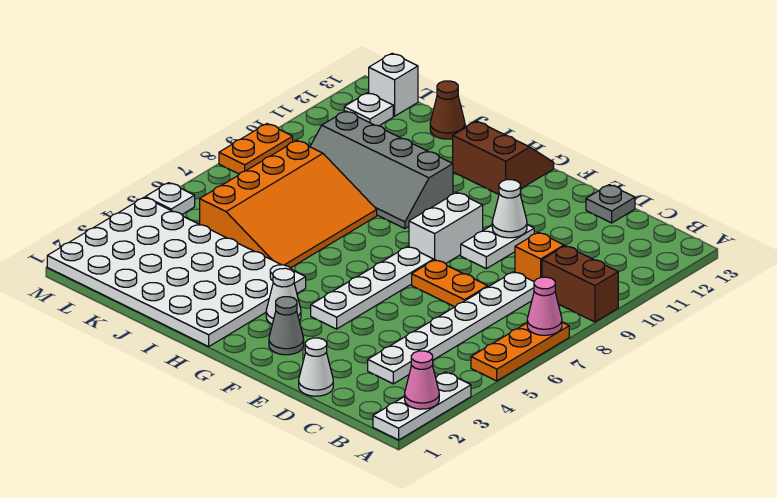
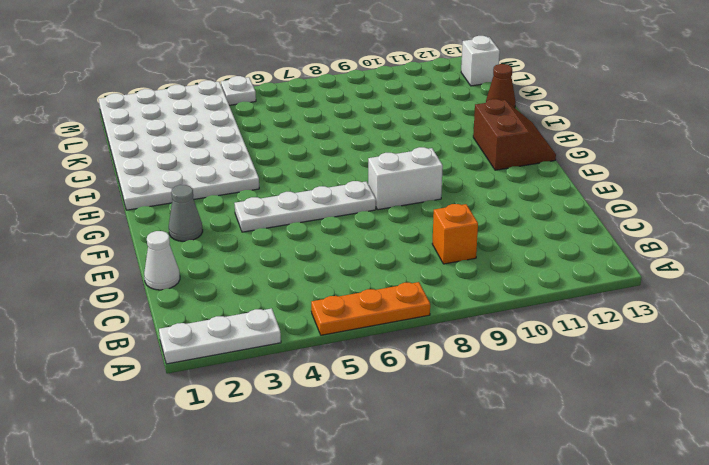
none -> brown 1x2 brick [542,246,618,322]
none -> white 1x6 plate [368,272,534,384]
none -> orange 1x2 plate [412,260,488,307]

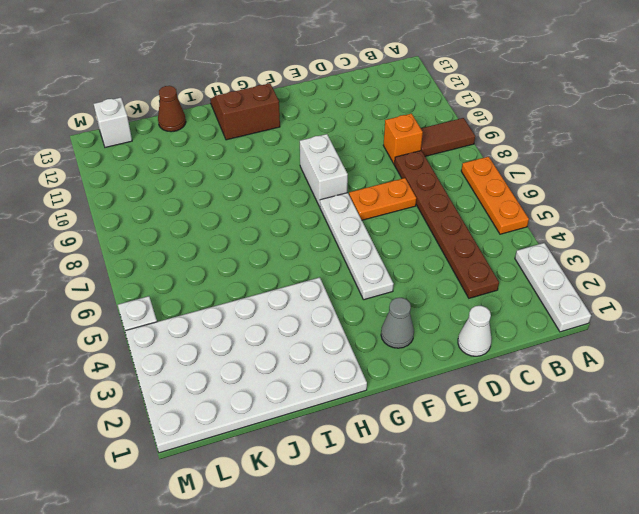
brown 1x2 tile [421,118,475,156] -> brown 1x2 brick [542,246,618,322]
brown 1x6 plate [394,151,499,298] -> white 1x6 plate [368,272,534,384]
none -> grey 1x1 plate [586,185,635,223]
none -> white 1x2 plate [461,225,534,269]
none -> white 1x1 cone [266,268,301,324]

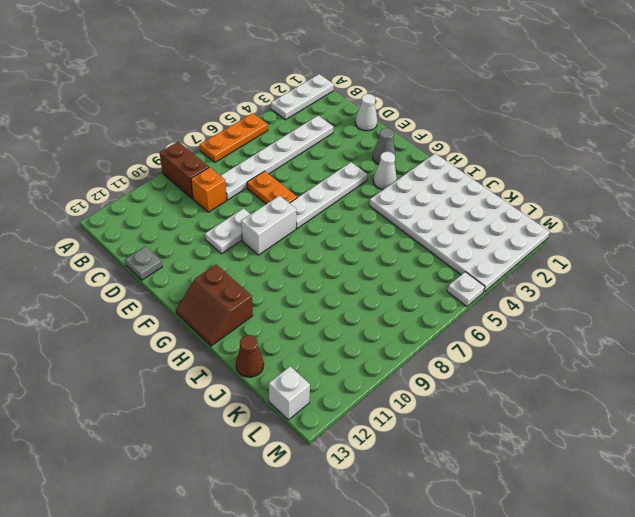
none -> grey 2x4 slope [310,111,453,229]
none -> orange 3x4 slope [200,140,377,268]
none -> white 1x1 plate [344,93,393,126]

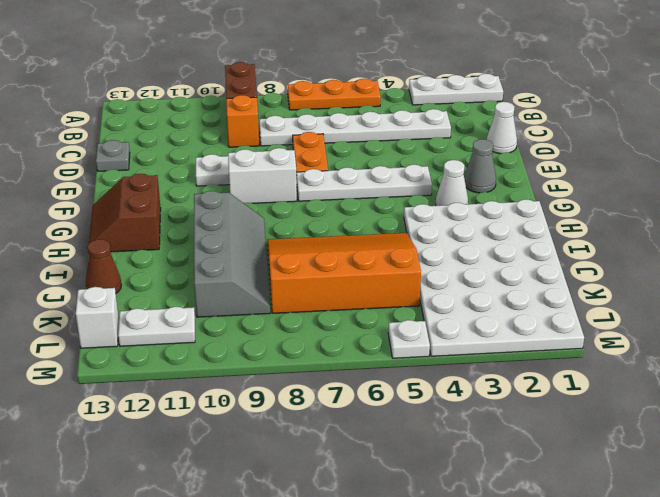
white 1x2 plate [118,307,195,346] -> white 1x1 plate [344,93,393,126]
none -> orange 1x2 plate [219,124,293,174]
none -> pink 1x1 cone [405,351,439,409]
none -> pink 1x1 cone [527,277,562,335]

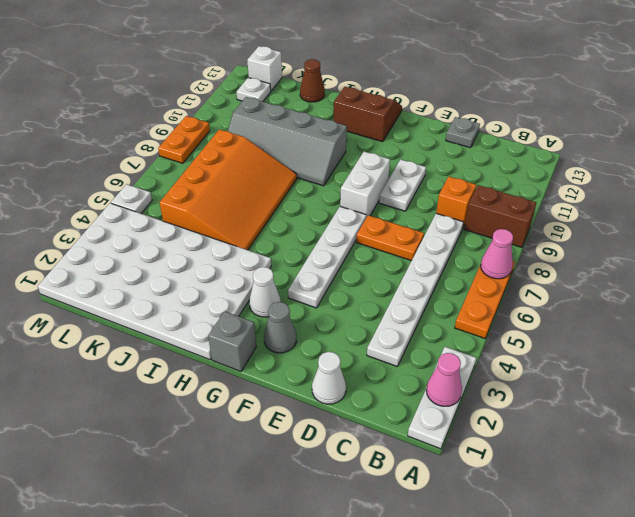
grey 1x1 brick [208,311,256,371] -> none
none -> white 1x1 cone [492,180,527,238]

